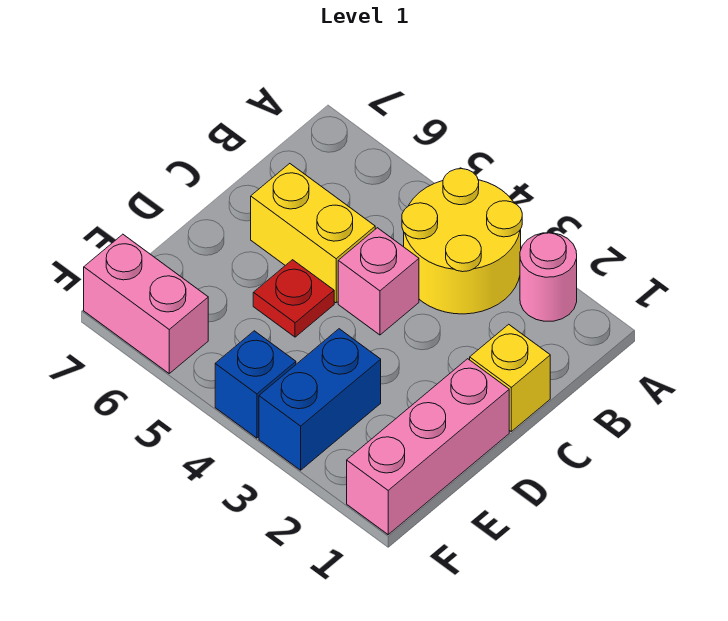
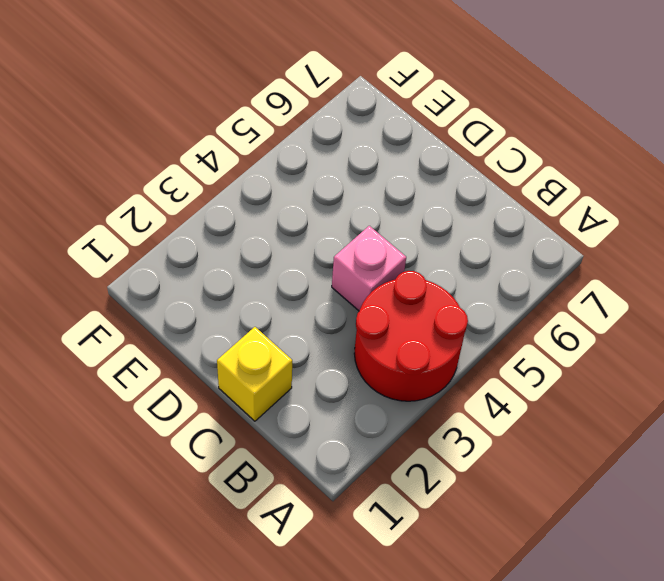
red 2x2 round brick [354,271,468,401] -> yellow 2x2 round brick [402,169,522,314]
none -> pink 1x1 round brick [520,233,577,321]
none -> yellow 1x2 brick [251,164,375,303]

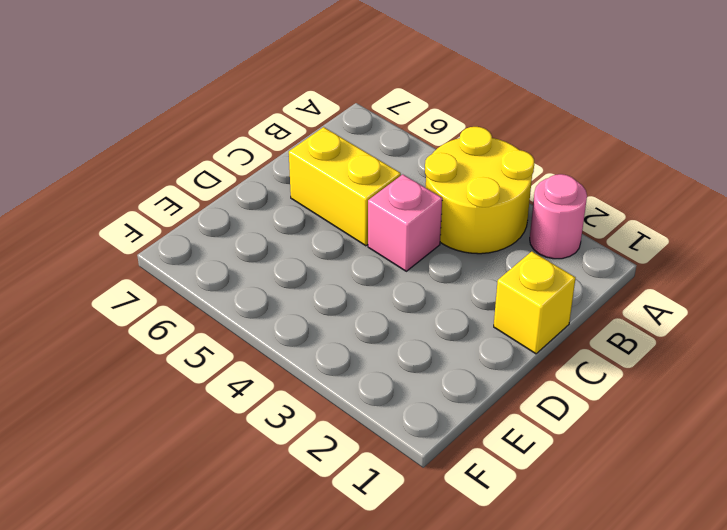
none -> pink 1x3 brick [347,359,509,534]
none -> red 1x1 plate [253,260,334,337]

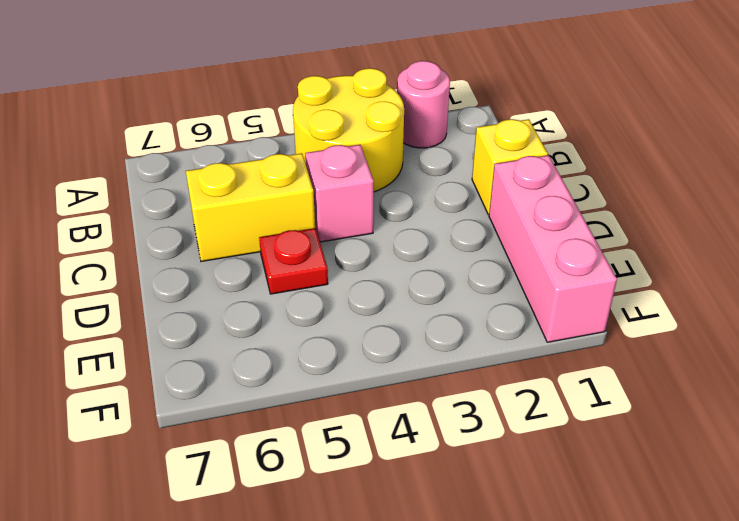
none -> blue 1x2 brick [259,329,381,470]
none -> blue 1x1 brick [215,331,296,438]

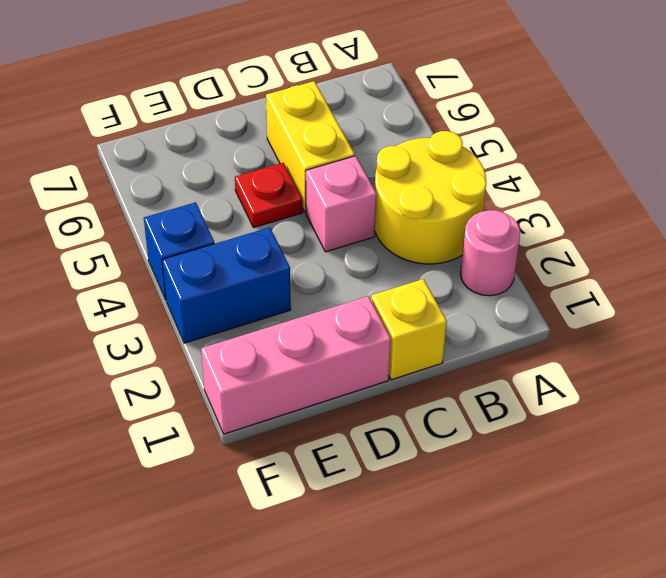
none -> pink 1x2 brick [84,234,208,373]

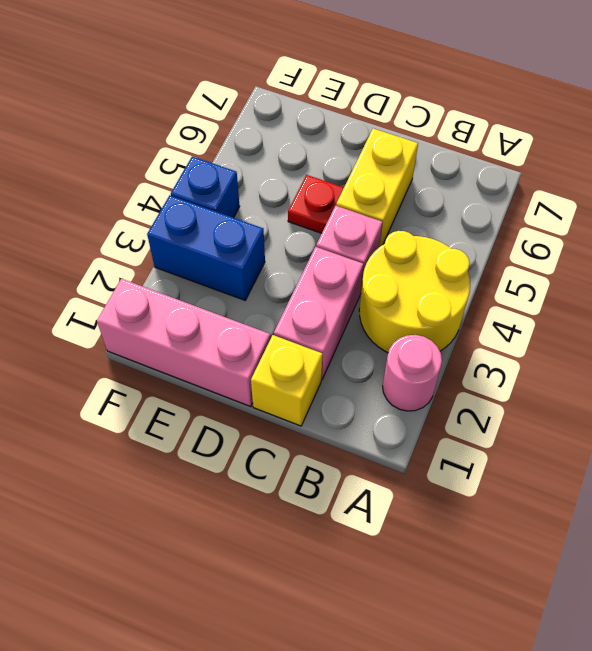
pink 1x2 brick [274,247,363,380] -> pink 1x2 brick moved to [84,234,208,373]

